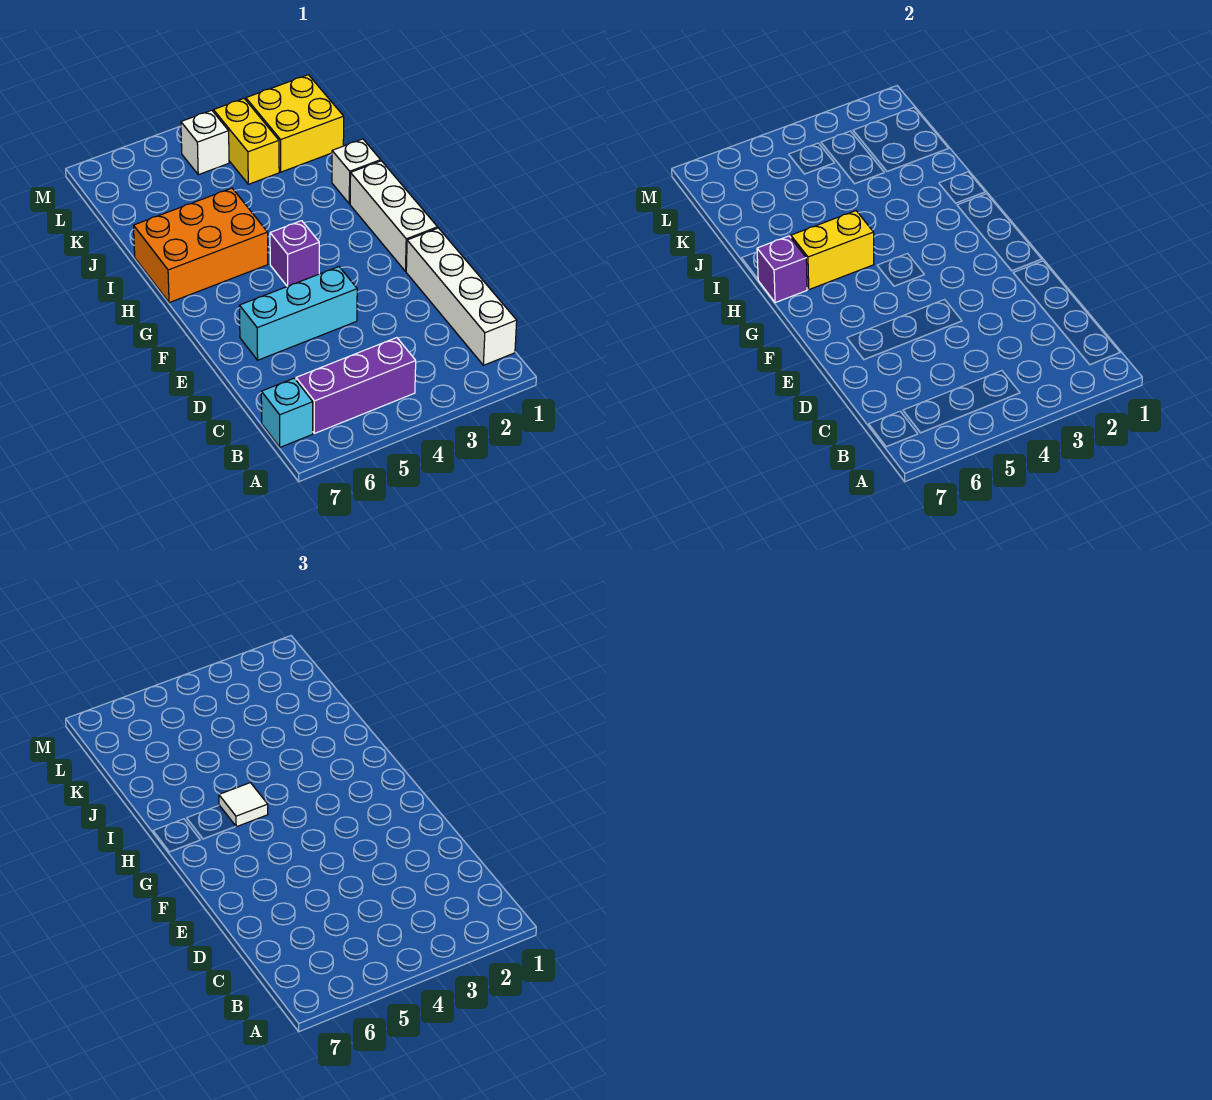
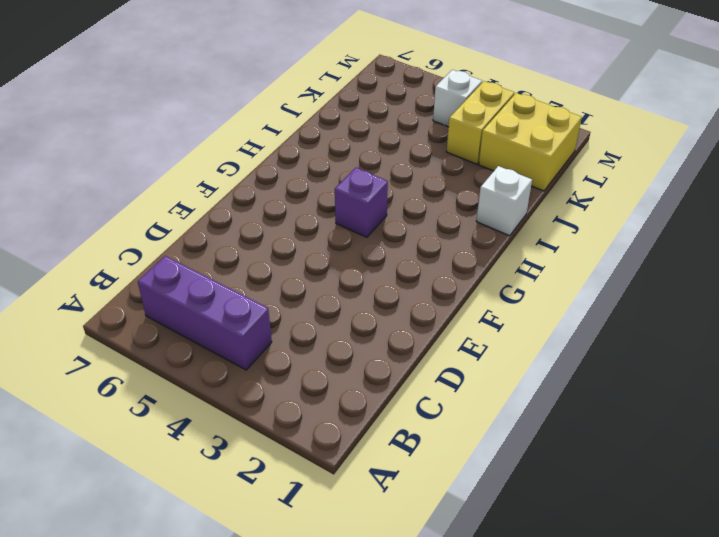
none -> white 1x4 brick [406,228,517,365]
none -> cyan 1x1 brick [261,378,313,447]
none -> cyan 1x3 brick [239,267,357,360]

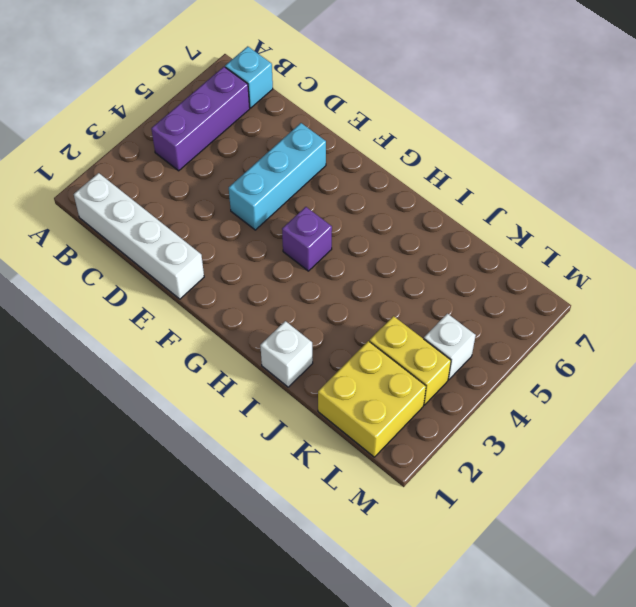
none -> white 1x3 brick [350,161,438,271]
none -> orange 2x3 brick [133,188,268,303]
none -> yellow 1x2 brick [791,211,874,290]

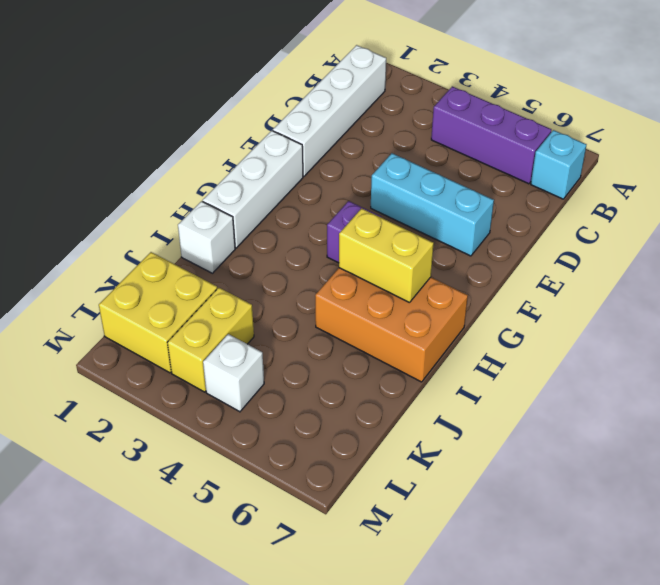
none -> purple 1x1 brick [757,236,807,303]
none -> white 1x1 tile [219,783,268,827]

